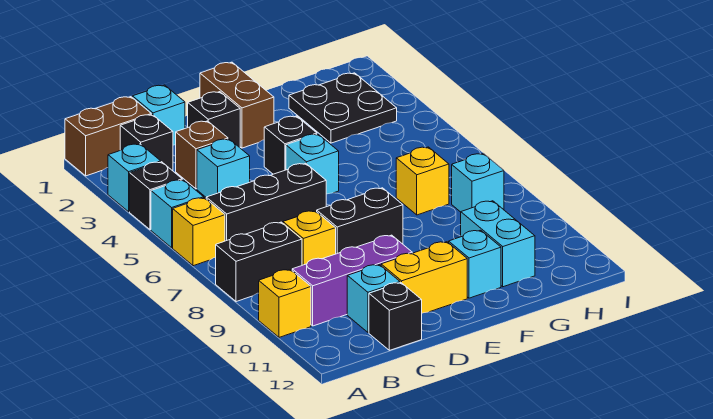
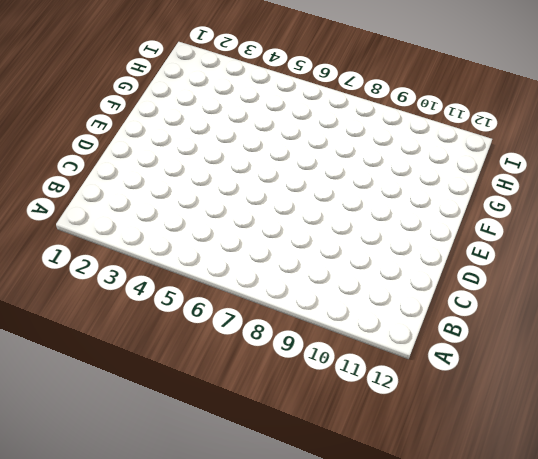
none -> brown 1x2 brick [65,97,151,176]
none -> cyan 1x1 brick [108,144,161,212]
none -> black 1x1 brick [130,162,182,230]

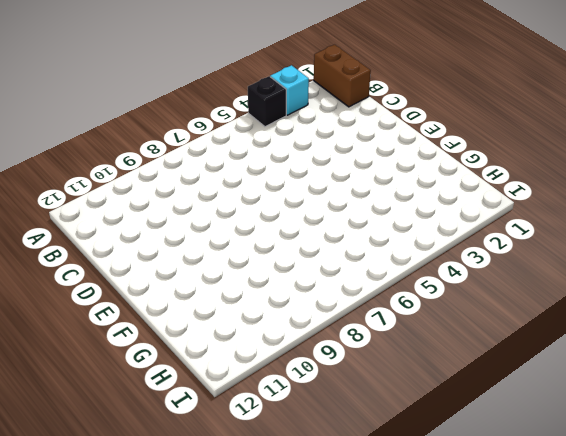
none -> cyan 1x1 brick [151,180,204,248]
none -> yellow 1x1 brick [173,198,225,266]
none -> black 1x2 brick [216,222,302,302]

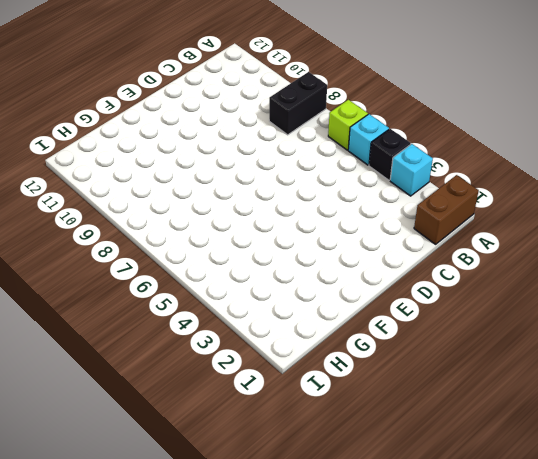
lime 1x1 brick [328,100,368,150] -> yellow 1x1 brick [173,198,225,266]
none -> yellow 1x1 brick [259,270,311,337]
none -> black 1x1 brick [120,115,173,171]
none -> black 1x3 brick [206,163,326,241]

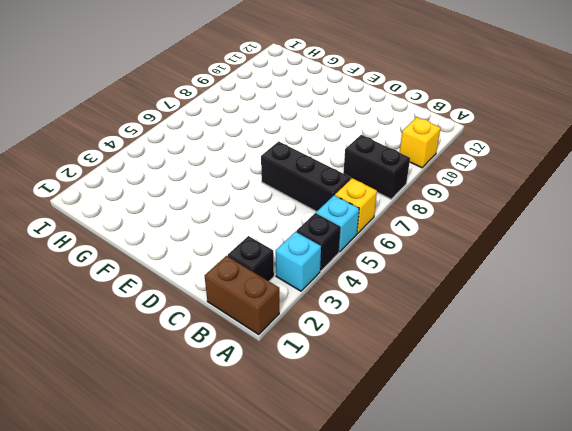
none -> purple 1x3 brick [292,235,412,326]
none -> cyan 1x1 brick [133,85,185,145]
none -> brown 1x1 brick [176,121,228,189]

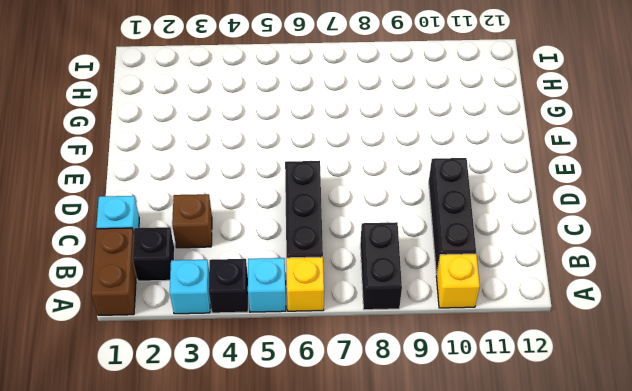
black 1x3 brick [429,158,476,274] -> purple 1x3 brick [292,235,412,326]
none -> cyan 1x1 brick [197,139,250,197]
none -> yellow 1x1 brick [283,211,336,265]
none -> cyan 1x1 brick [347,265,400,332]

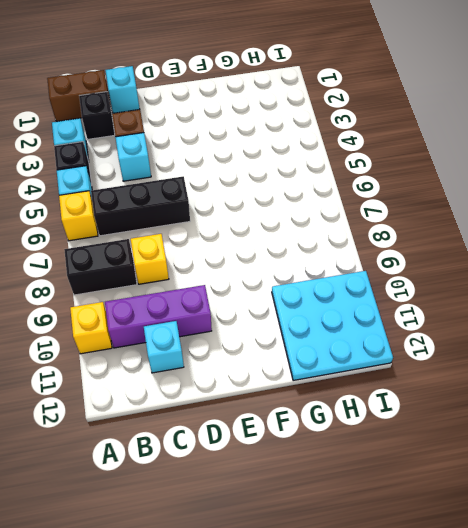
cyan 3x3 plate [272,271,393,381] -> cyan 1x2 brick [461,201,535,287]
none -> black 1x1 brick [369,283,422,350]
none -> black 1x1 brick [188,92,240,148]
none -> black 1x2 brick [317,188,403,254]

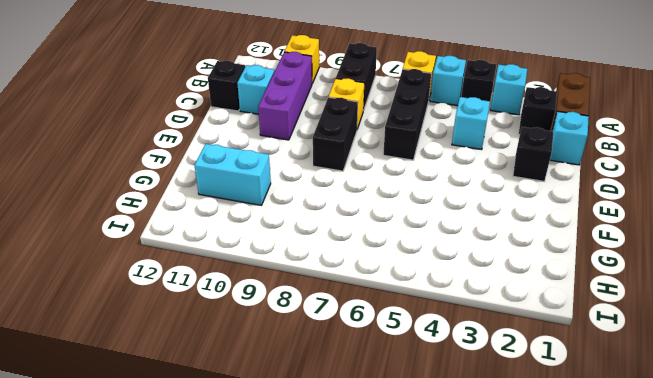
none -> brown 1x1 brick [176,121,228,189]
none -> yellow 1x2 brick [381,242,467,313]
none -> brown 1x2 brick [200,62,274,148]

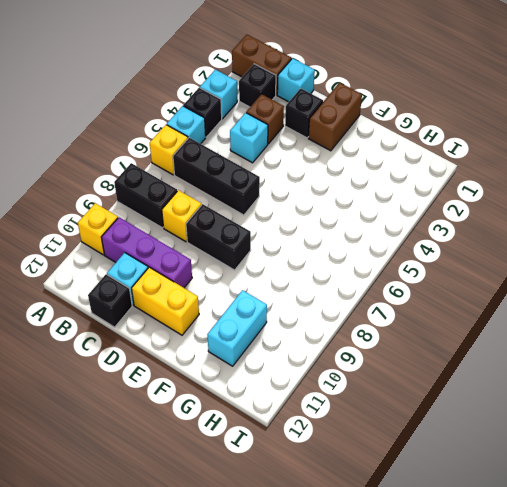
none -> black 1x1 brick [264,116,317,174]
none -> cyan 1x1 brick [286,134,339,194]
none -> cyan 1x1 brick [449,230,501,298]

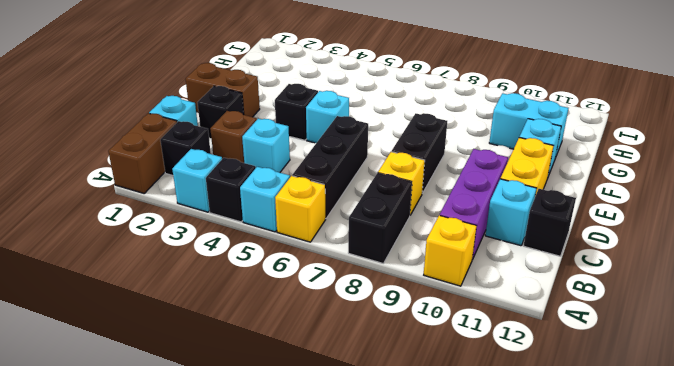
none -> black 2x2 plate [289,73,397,143]
none -> yellow 1x1 brick [396,147,449,215]
none -> cyan 1x1 brick [452,153,504,212]

